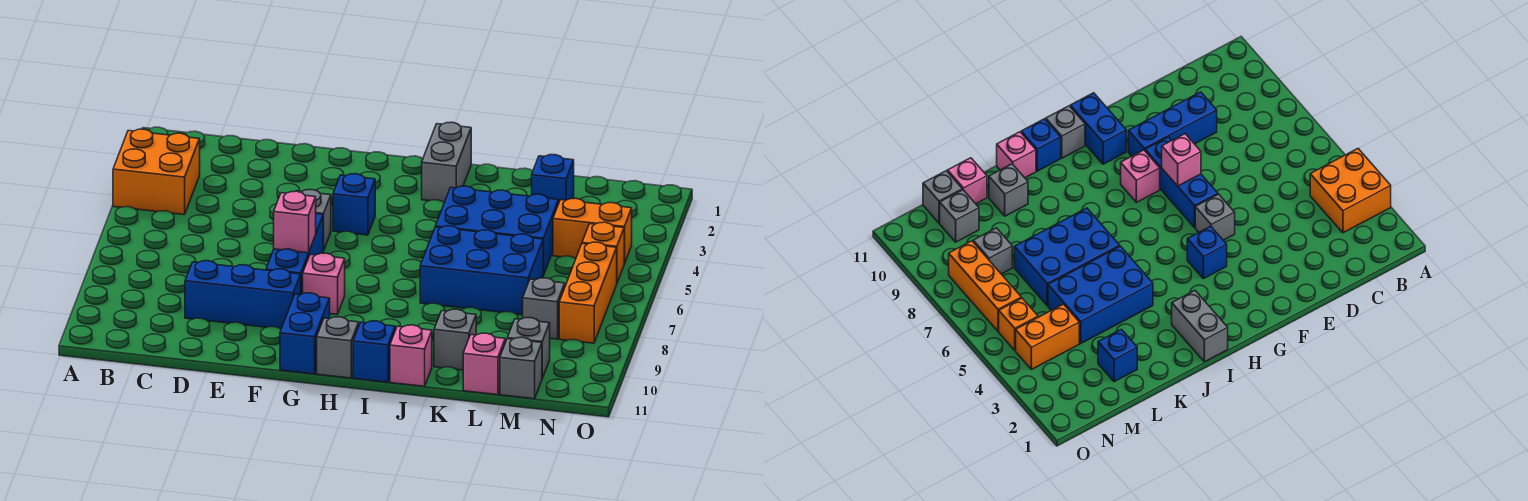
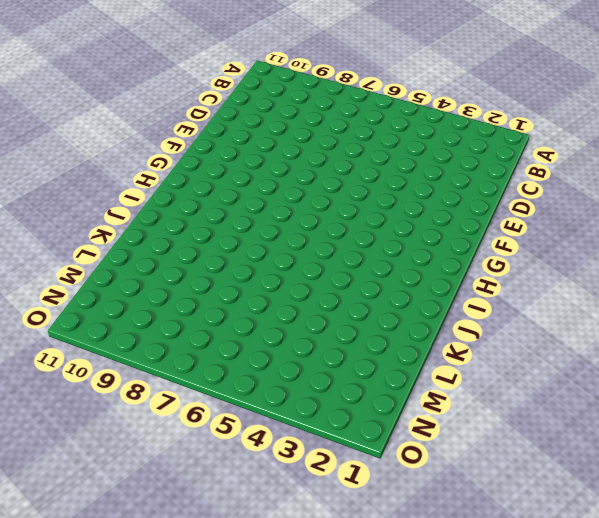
none -> orange 2x2 brick [113,129,200,215]
none -> blue 1x3 brick [185,261,301,329]
none -> grey 1x1 brick [297,190,331,251]

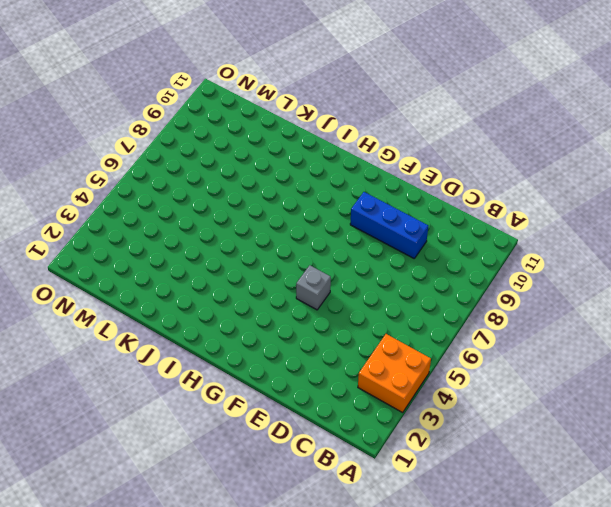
none -> blue 1x3 brick [266,214,323,294]
none -> blue 1x1 brick [333,174,375,235]
none -> pink 1x1 brick [303,253,345,314]

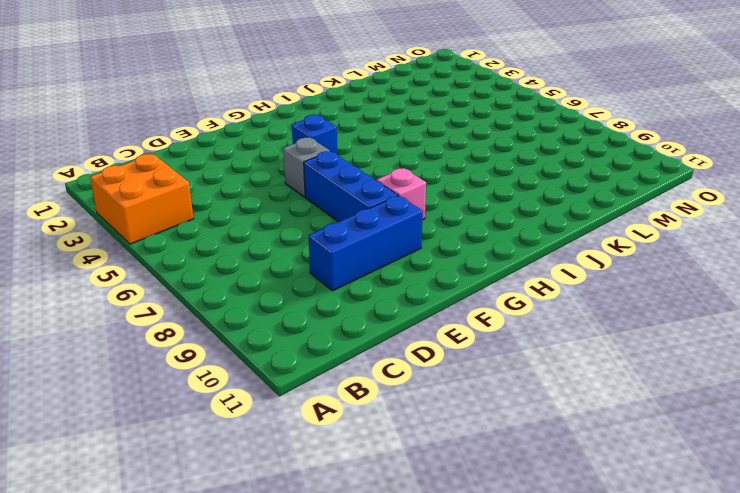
none -> blue 1x2 brick [280,293,330,374]
none -> grey 1x1 brick [317,317,359,378]
none -> grey 1x2 brick [422,122,471,202]

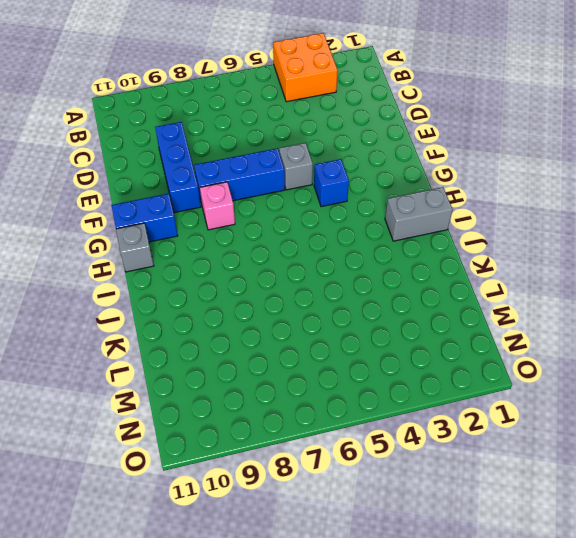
none -> blue 1x1 brick [353,321,395,382]
none -> blue 2x3 brick [435,186,558,275]
none -> blue 2x3 brick [420,226,543,315]

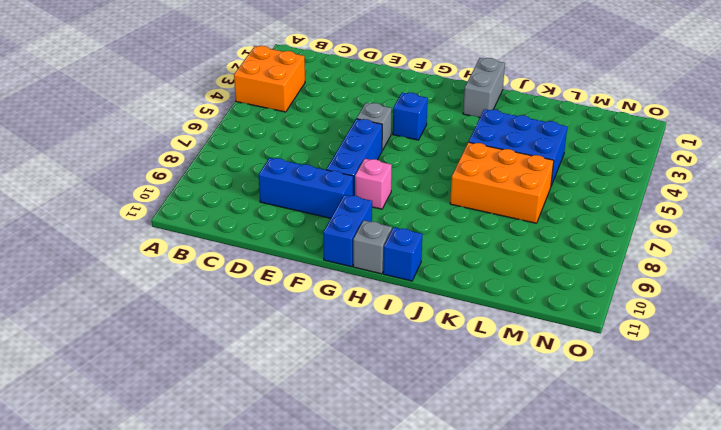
orange 2x3 brick [450,142,554,223] -> blue 2x3 brick [420,226,543,315]
none -> pink 1x1 brick [390,325,432,386]
none -> grey 1x1 brick [434,309,476,370]
none -> blue 1x1 brick [532,155,574,204]

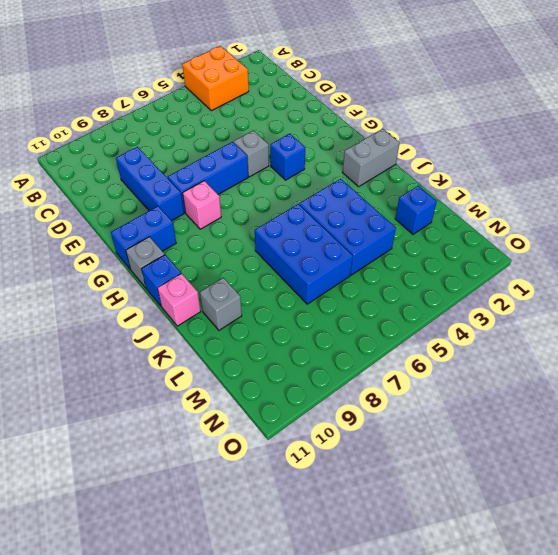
none -> pink 1x1 brick [463,333,505,395]
none -> orange 1x2 brick [553,198,632,264]
none -> grey 1x1 brick [523,278,565,339]

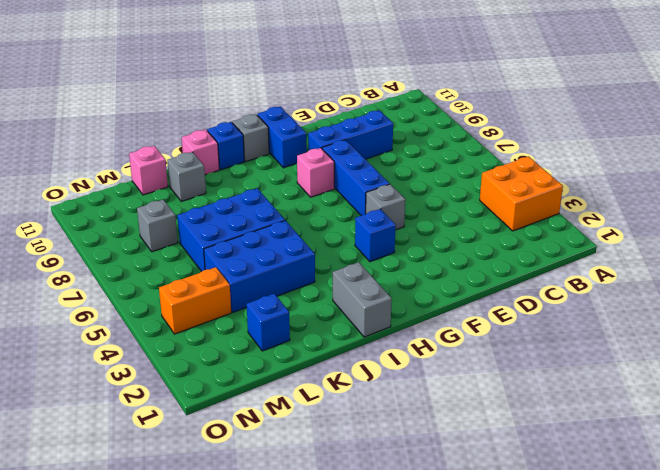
none -> grey 1x1 brick [507,318,550,378]
none -> grey 1x1 brick [500,337,542,399]
none -> orange 1x1 brick [582,222,624,282]

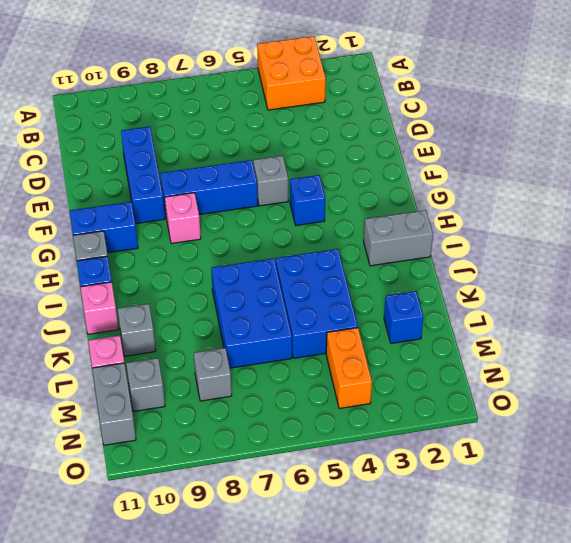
grey 1x2 brick [92,363,136,445] -> grey 1x1 brick [500,337,542,399]
none -> orange 1x1 brick [582,222,624,282]
none -> orange 1x3 brick [559,242,617,343]
none -> pink 1x1 brick [274,191,316,253]

